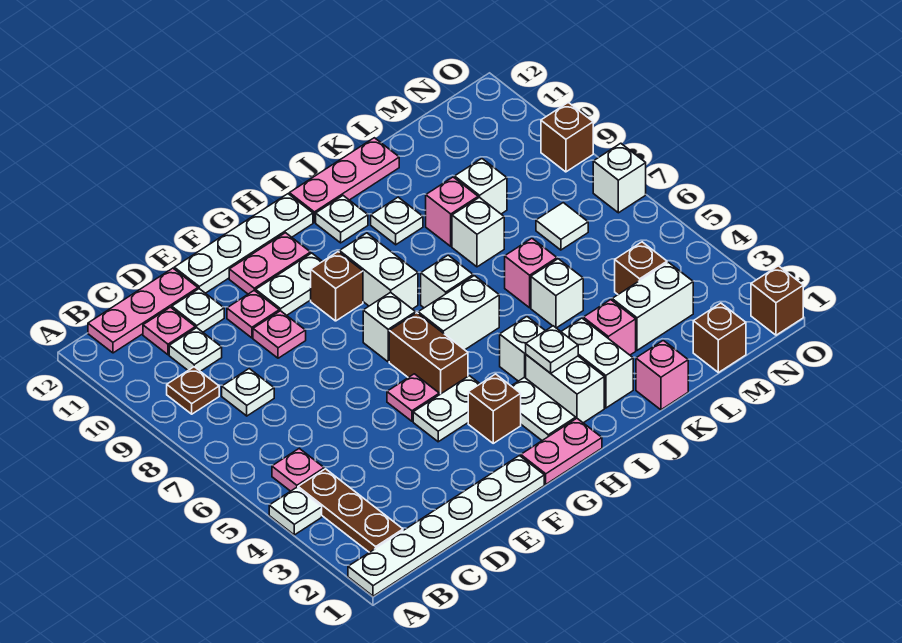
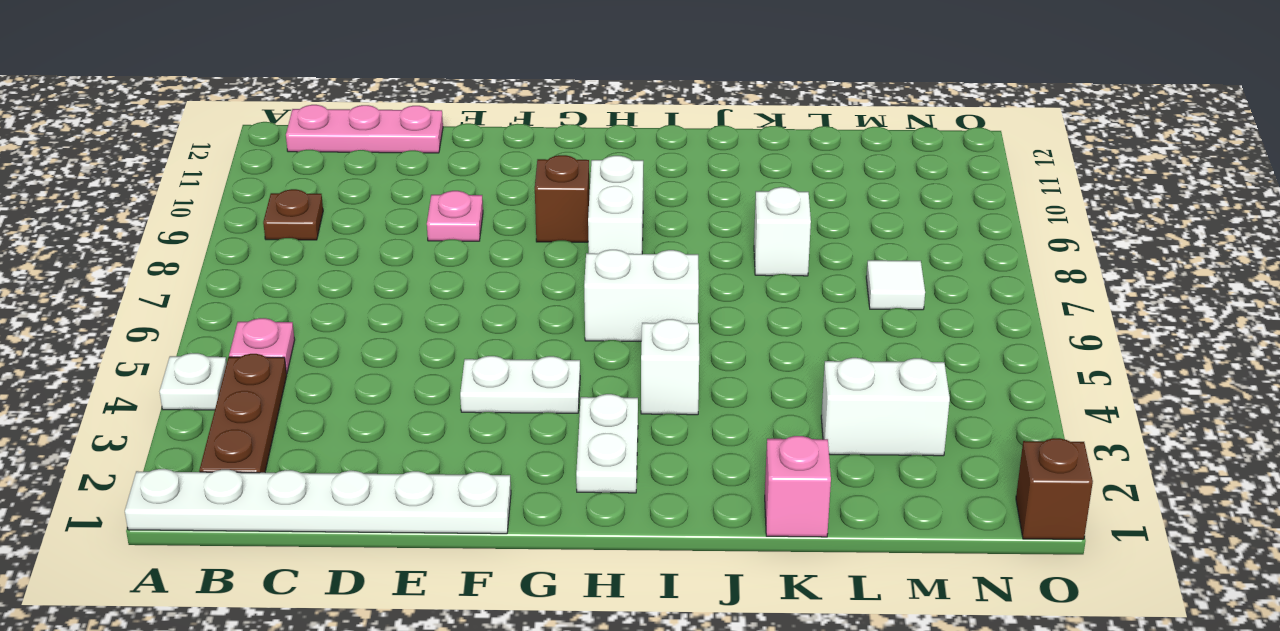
none -> white 1x1 plate [222,369,274,416]
none -> white 1x1 plate [169,328,222,371]
none -> pink 1x1 plate [143,307,195,355]
none -> white 1x1 plate [172,289,224,332]

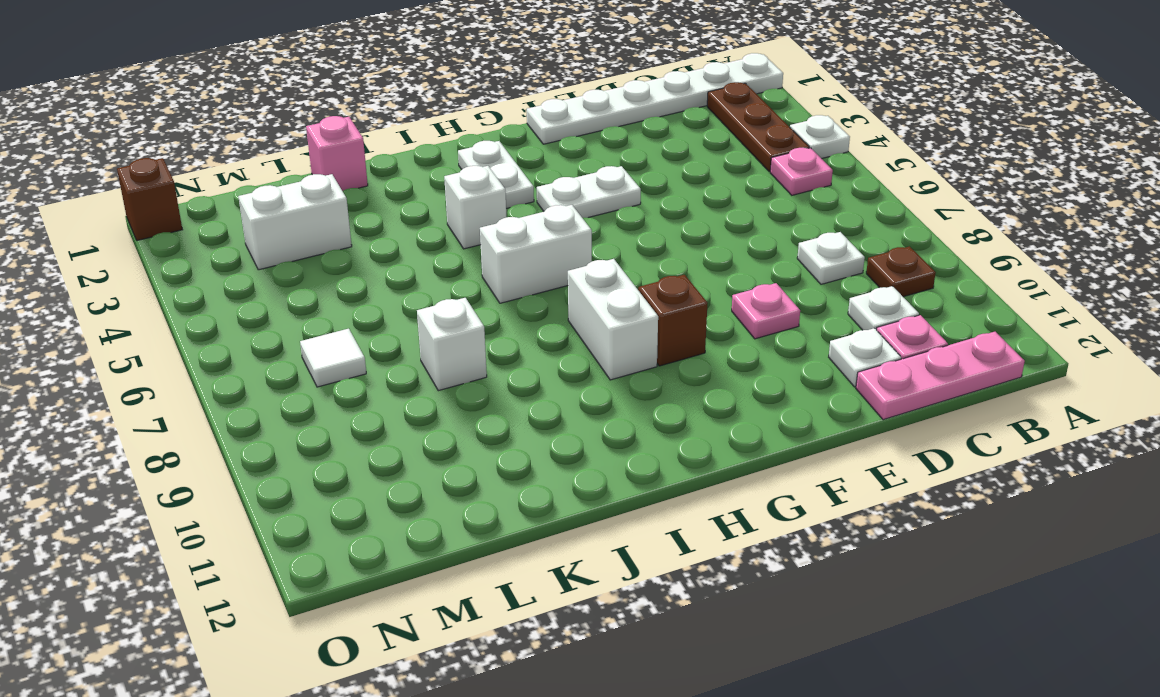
none -> pink 1x1 plate [227,290,279,338]
none -> white 1x4 plate [174,194,313,293]
none -> pink 1x1 plate [387,374,439,421]
none -> white 1x2 plate [256,253,322,315]

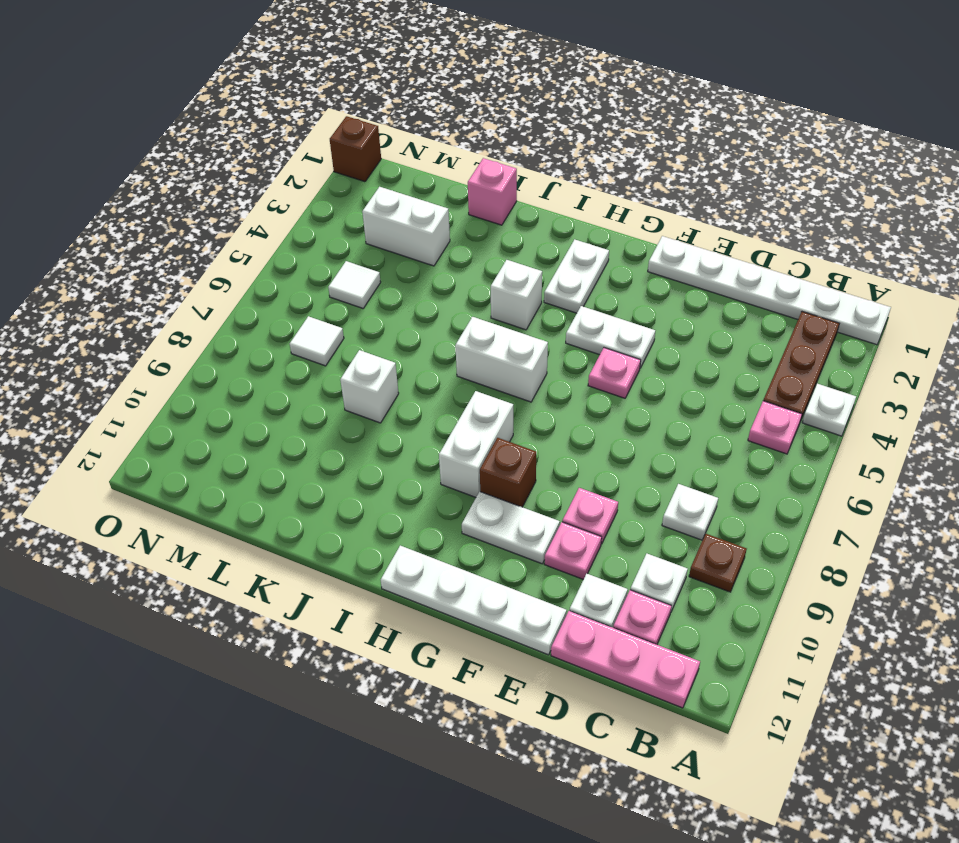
white 1x1 tile [328,261,381,308] -> none
none -> pink 1x2 plate [229,233,311,294]
none -> pink 1x2 plate [521,418,602,484]
none -> brown 1x1 brick [468,374,521,443]
none -> brown 1x2 brick [389,313,468,395]

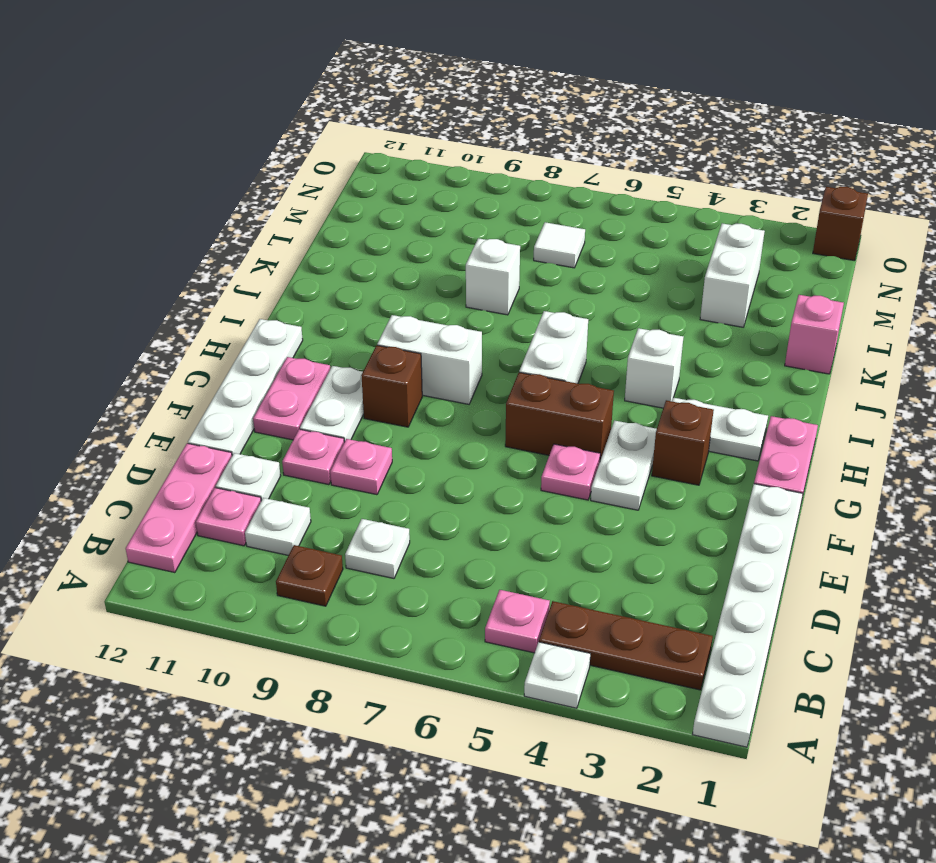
none -> white 1x1 brick [363,292,416,362]
none -> white 1x2 brick [526,355,604,423]
none -> white 1x1 brick [421,255,473,308]
none -> white 1x1 plate [316,196,368,243]

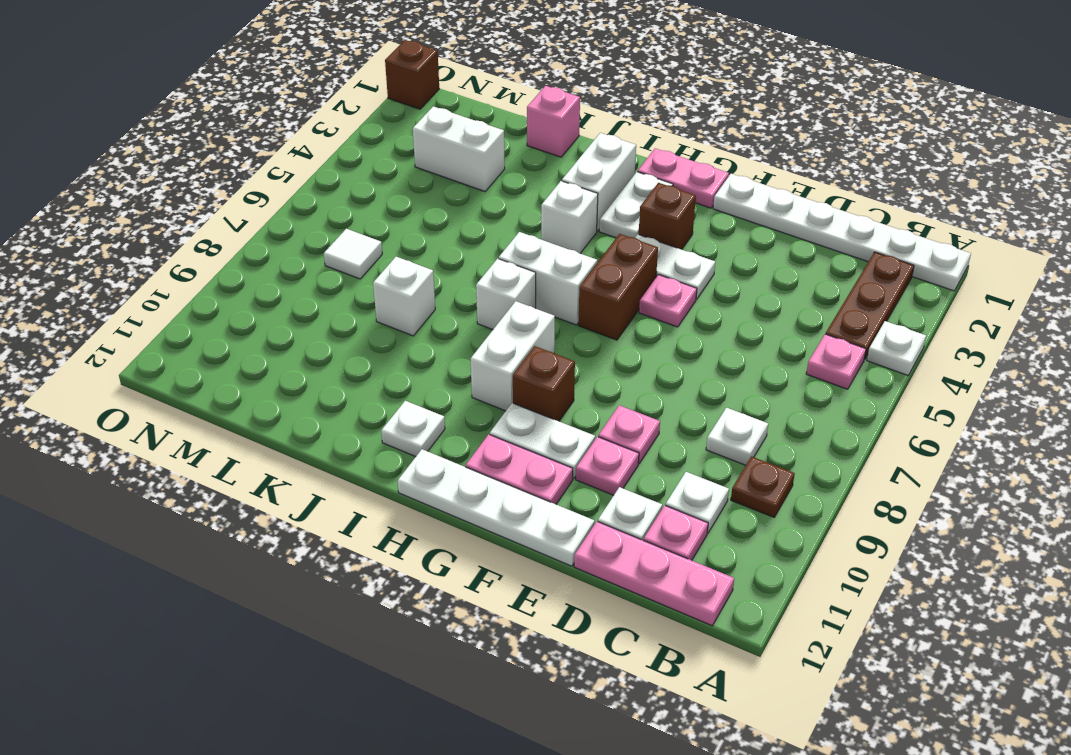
none -> white 1x1 brick [363,292,416,362]
none -> pink 1x3 plate [289,138,399,222]
none -> white 1x2 brick [561,318,633,408]
none -> white 1x1 plate [371,197,423,245]

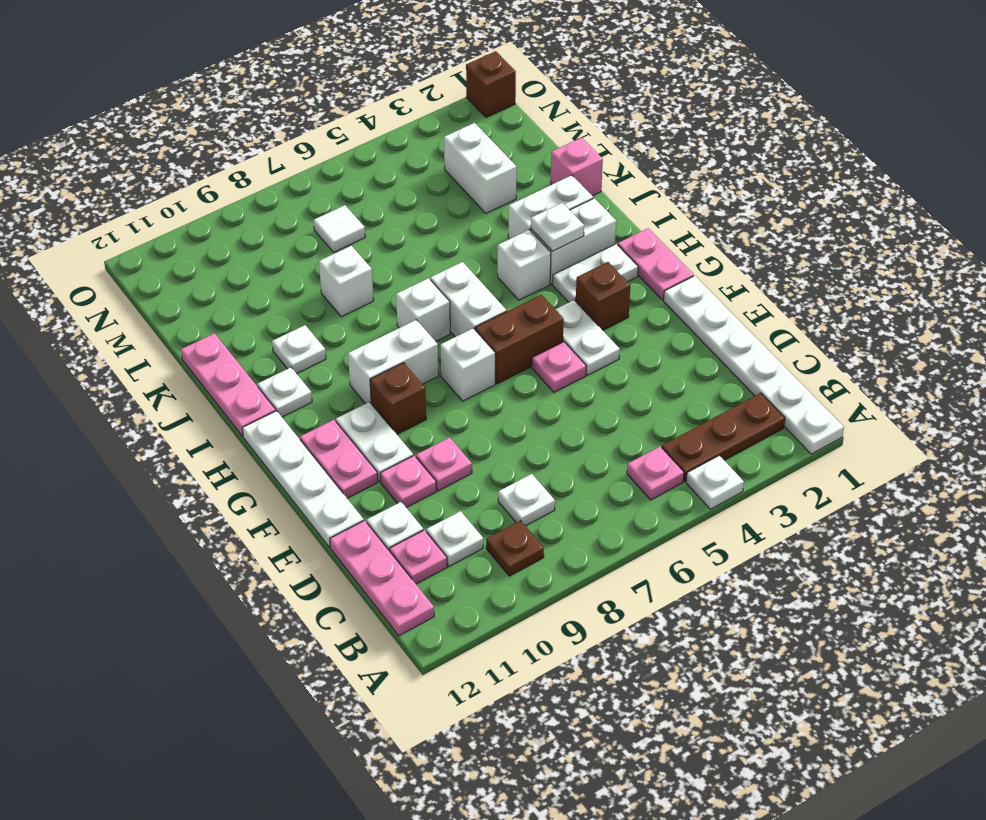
none -> pink 1x1 brick [583,300,636,355]
none -> white 1x1 brick [531,259,583,328]
none -> pink 1x1 brick [505,238,557,308]
none -> pink 1x1 brick [426,177,478,246]

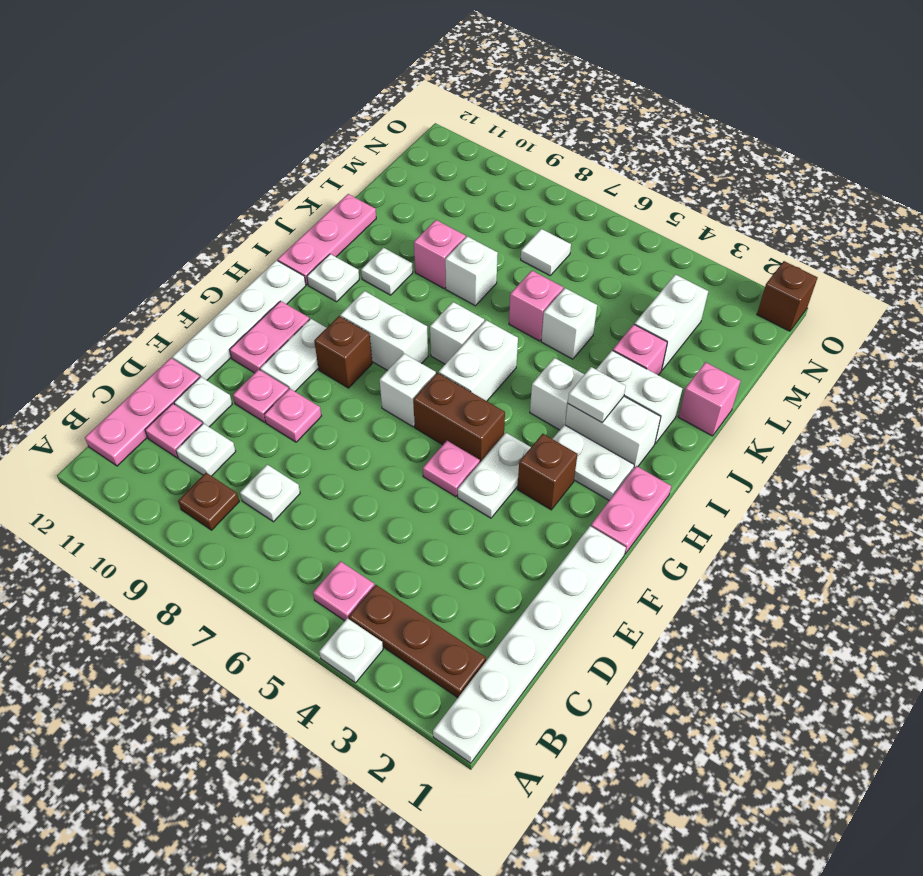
none -> white 1x1 brick [455,159,507,214]
none -> brown 1x1 brick [693,303,746,373]
none -> brown 1x1 brick [615,242,667,294]
none -> white 1x1 brick [593,143,646,213]

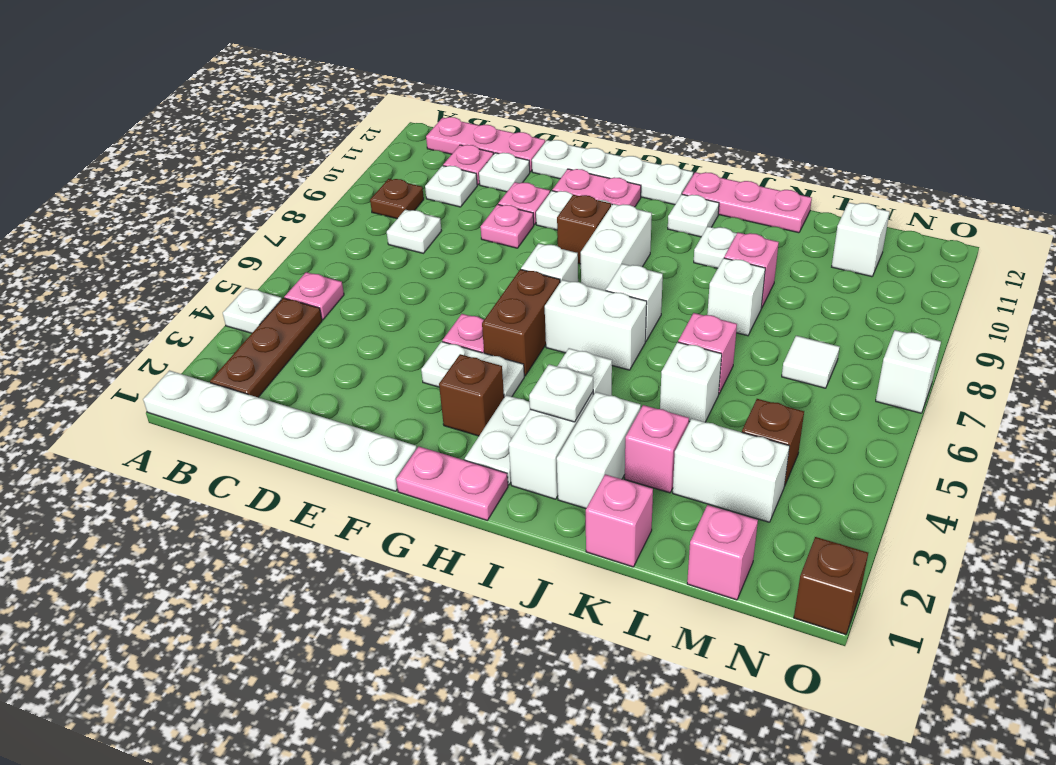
pink 1x1 brick [687,505,758,600] -> brown 1x1 brick [693,303,746,373]
white 1x1 brick [832,202,889,277] -> white 1x1 brick moved to [455,159,507,214]
none -> brown 1x1 brick [541,103,593,172]

